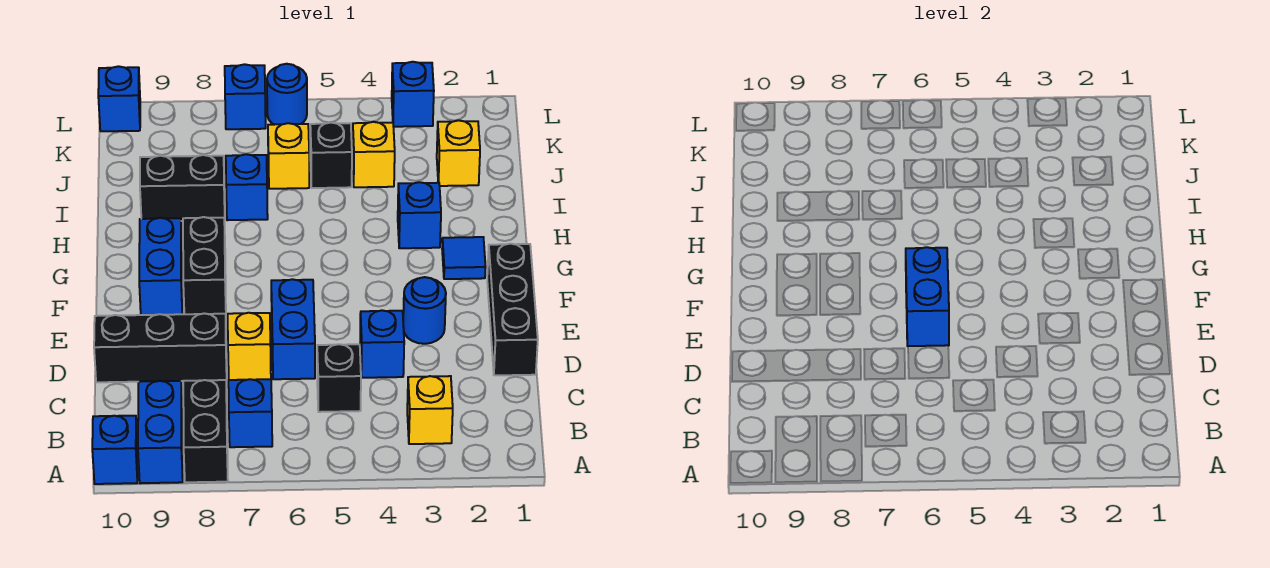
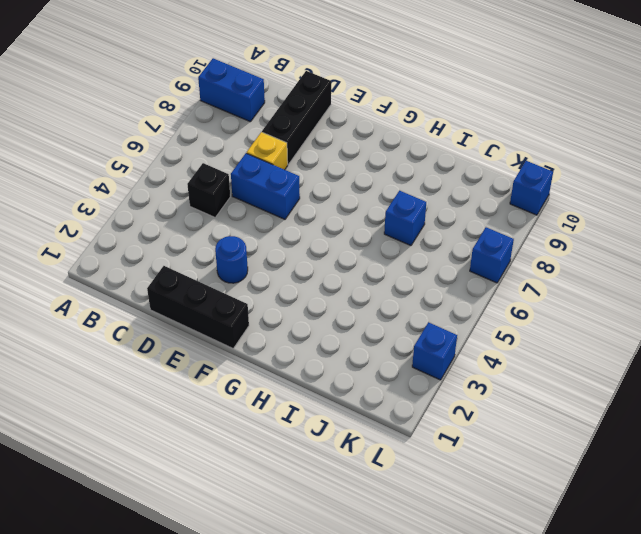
none -> black 1x2 brick [183,380,228,482]
none -> blue 1x1 brick [92,416,138,484]
none -> yellow 1x1 brick [407,376,453,444]

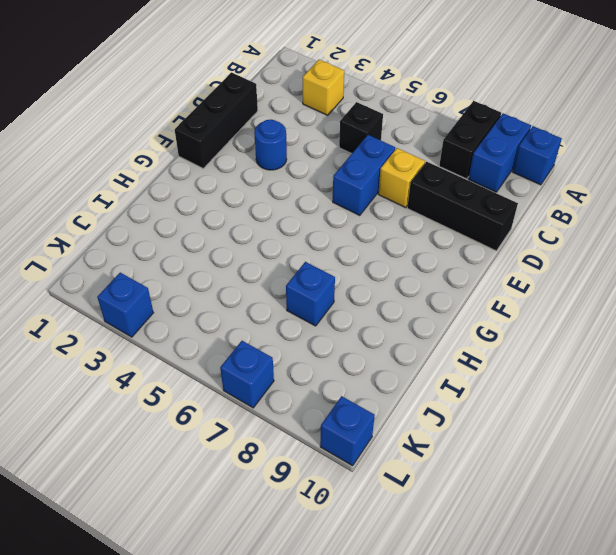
none -> blue 1x1 brick [228,379,272,447]
none -> blue 1x1 brick [360,310,404,378]
none -> black 1x2 brick [183,217,226,314]

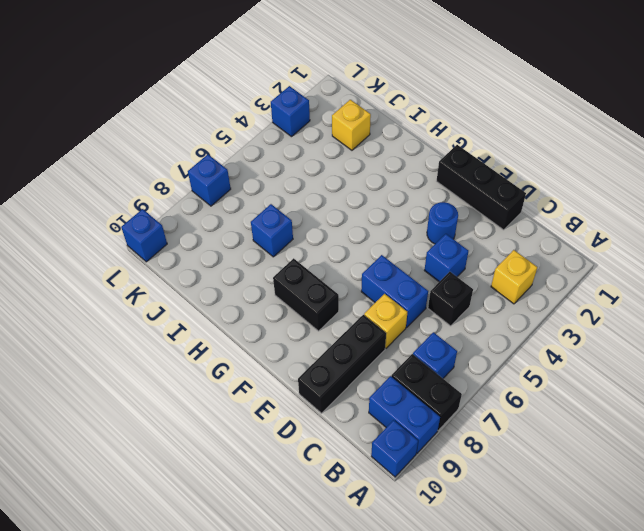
none -> blue 1x2 brick [139,218,182,315]
none -> blue 1x1 tile [442,237,486,279]
none -> blue 1x1 brick [398,182,441,248]

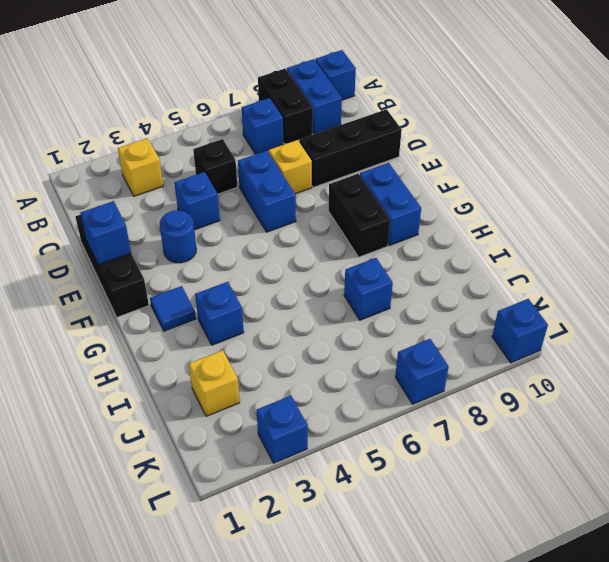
blue 1x1 brick [81,201,131,265] -> none
none -> black 1x2 brick [140,155,225,221]
none -> yellow 1x1 brick [353,122,395,187]
none -> black 1x1 brick [310,123,352,188]

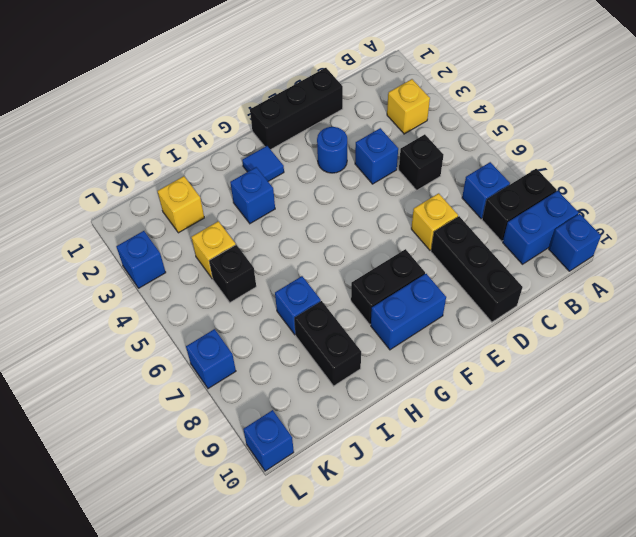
none -> blue 1x2 brick [271,279,315,379]
none -> yellow 1x1 brick [268,123,309,189]
none -> blue 1x1 round brick [267,64,307,125]

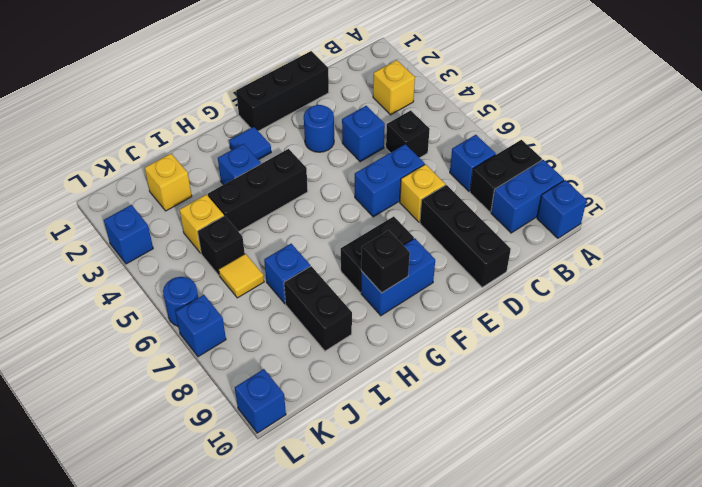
black 1x3 brick [208,149,308,232] -> none
black 1x1 brick [361,230,410,293] -> none
yellow 1x1 tile [219,254,264,298] -> yellow 1x1 brick [268,123,309,189]
none -> blue 1x2 brick [906,247,949,346]

